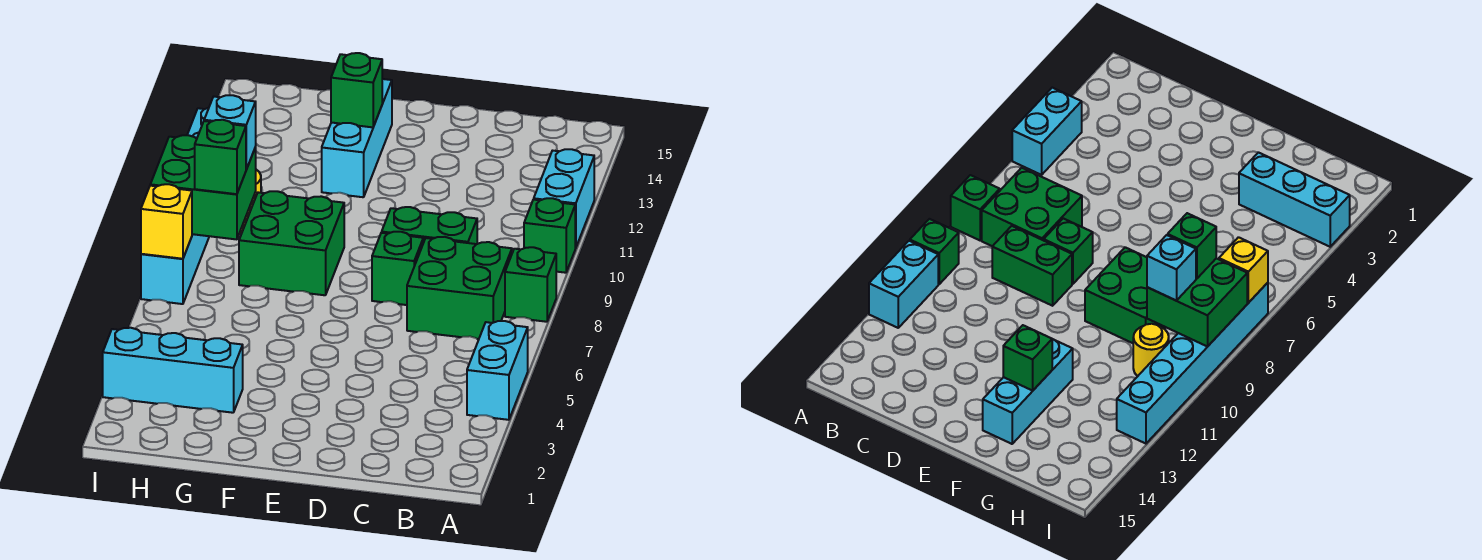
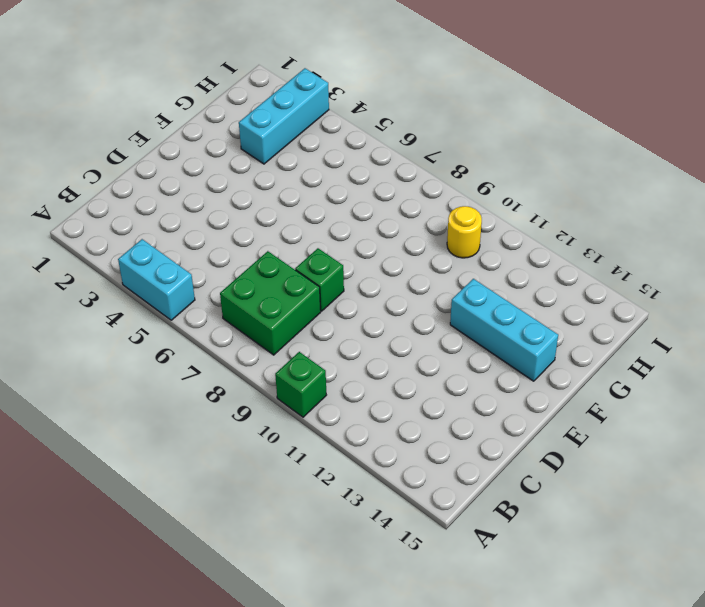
none -> green 1x1 brick [505,247,556,322]
none -> cyan 1x2 brick [534,149,594,248]
none -> green 1x2 brick [382,207,477,244]

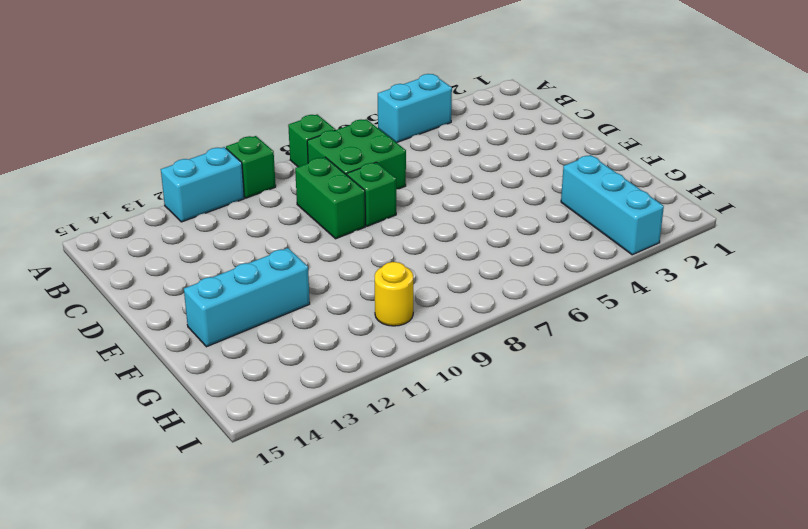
none -> green 2x2 brick [239,191,344,295]
none -> cyan 1x6 brick [141,108,209,304]
none -> green 1x1 brick [331,53,382,127]

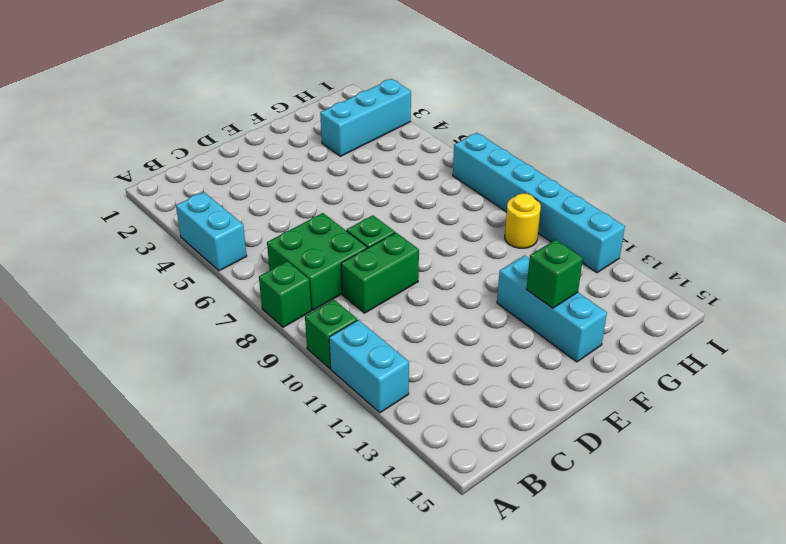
none -> green 2x2 brick [239,191,344,295]
none -> green 2x2 brick [150,135,256,239]
none -> yellow 1x1 brick [141,184,192,259]

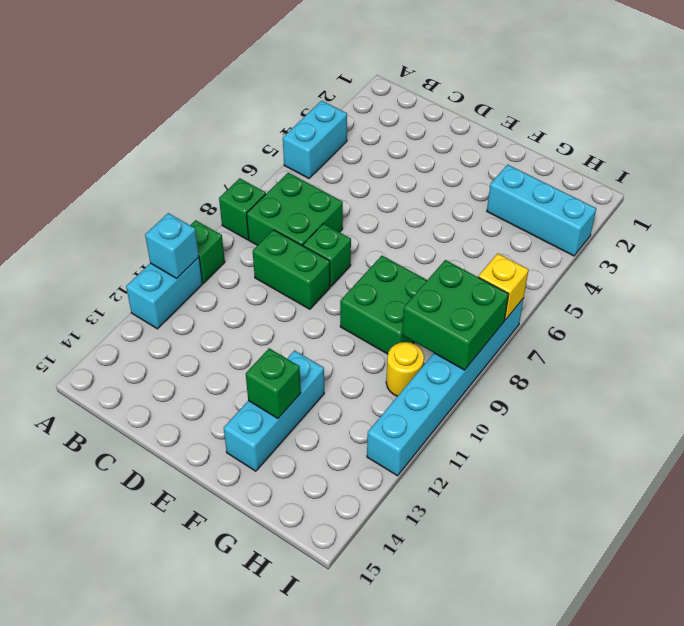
cyan 1x1 brick [145,213,199,278] -> cyan 1x1 brick moved to [204,95,256,169]
none -> green 1x1 brick [195,120,246,194]

